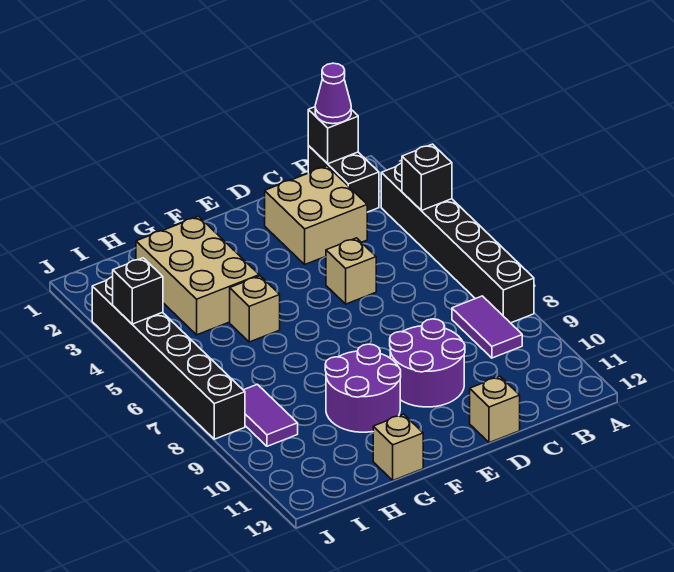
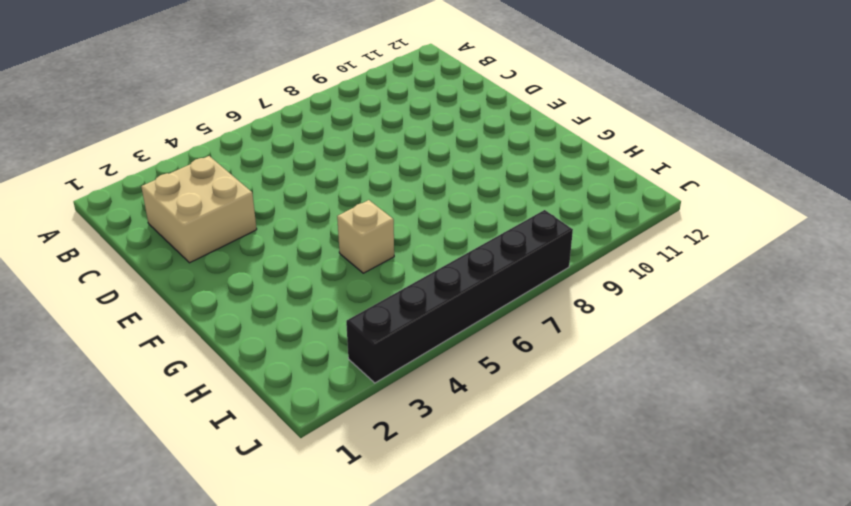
none -> black 1x6 brick [381,163,534,323]
none -> black 1x2 brick [308,146,379,212]
none -> purple 1x2 tile [452,296,522,358]

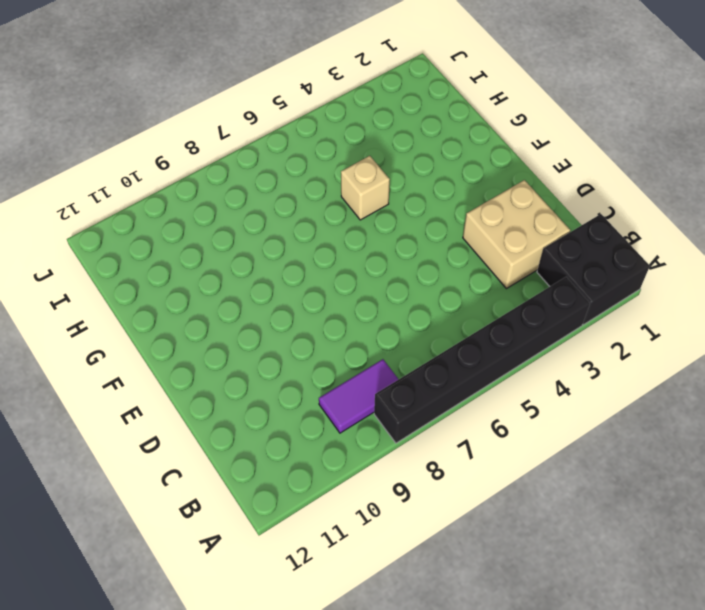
black 2x2 brick [537,214,650,325] -> black 1x2 brick [308,146,379,212]
none -> tan 1x1 brick [326,238,376,304]
none -> purple 2x2 round brick [390,319,465,407]
none -> tan 1x1 brick [470,377,520,443]

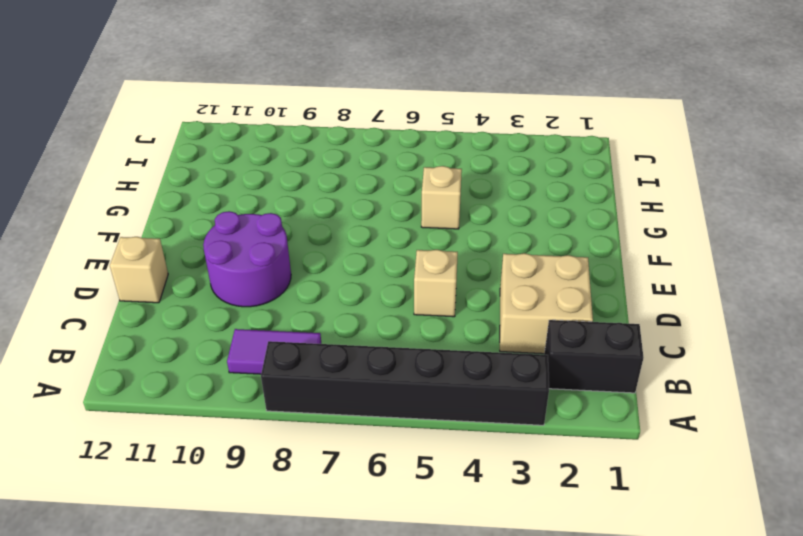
none -> purple 2x2 round brick [325,344,401,432]
none -> tan 2x3 brick [136,216,259,335]
none -> tan 1x1 brick [373,414,423,480]

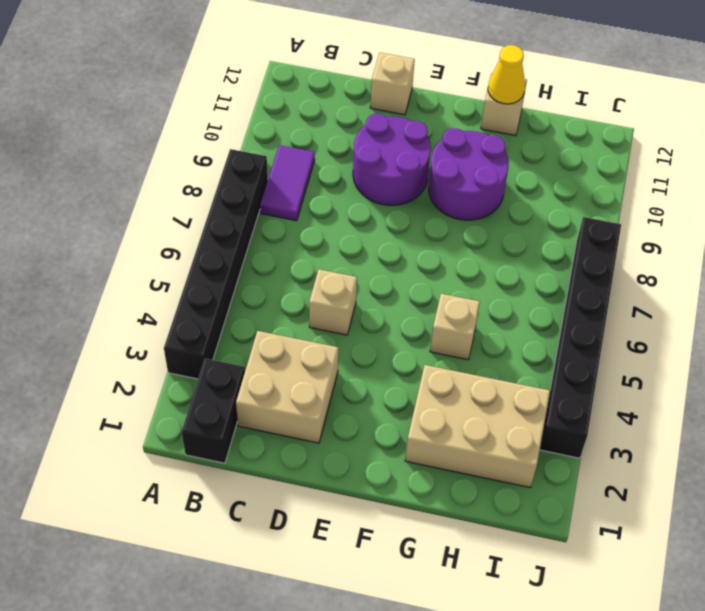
tan 2x3 brick [405,365,550,488] -> tan 2x3 brick turned to [136,216,259,335]
yellow 1x1 cone [488,45,525,104] -> none
none -> purple 1x2 tile [244,384,298,446]
none -> black 1x1 brick [402,144,452,210]
none -> black 1x1 brick [308,107,358,164]

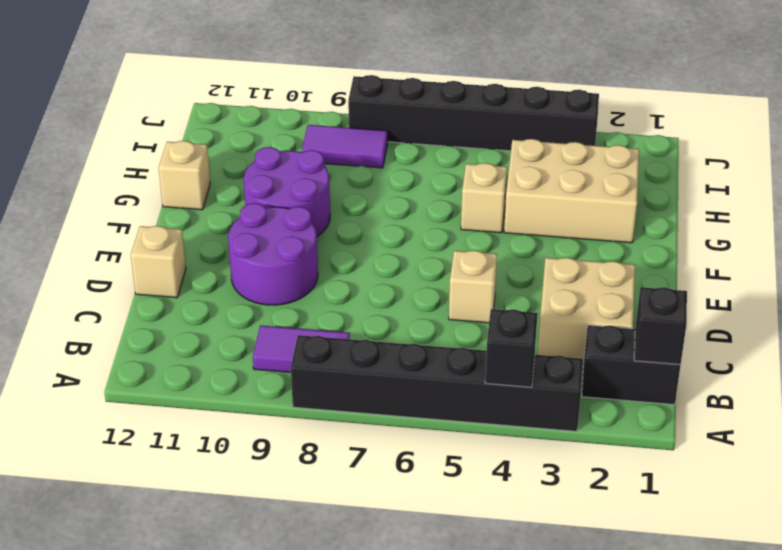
none -> black 1x1 brick [113,258,163,324]
none -> purple 1x1 cone [315,63,351,124]

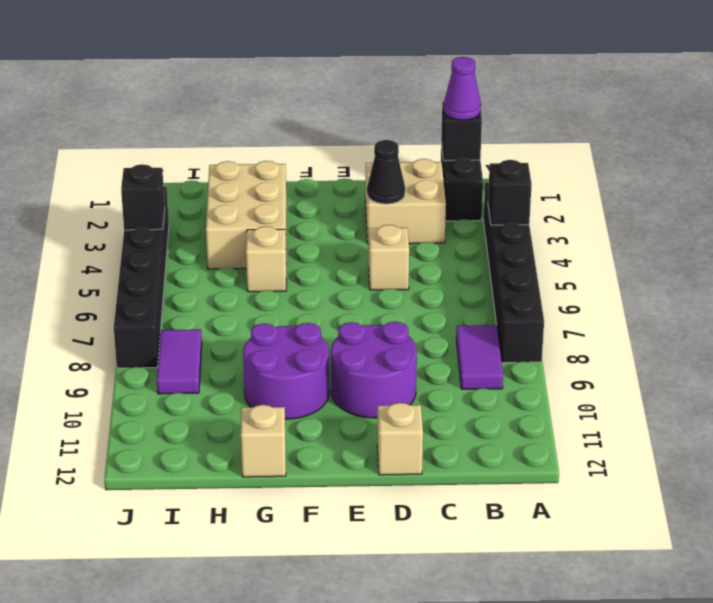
black 1x1 cone [367,140,405,204] -> none

